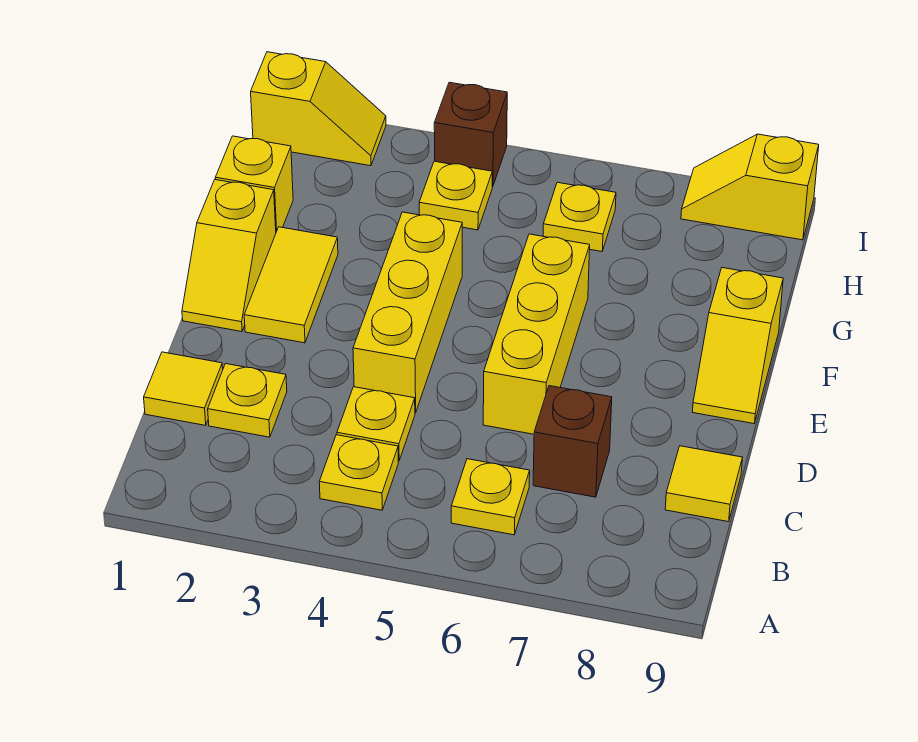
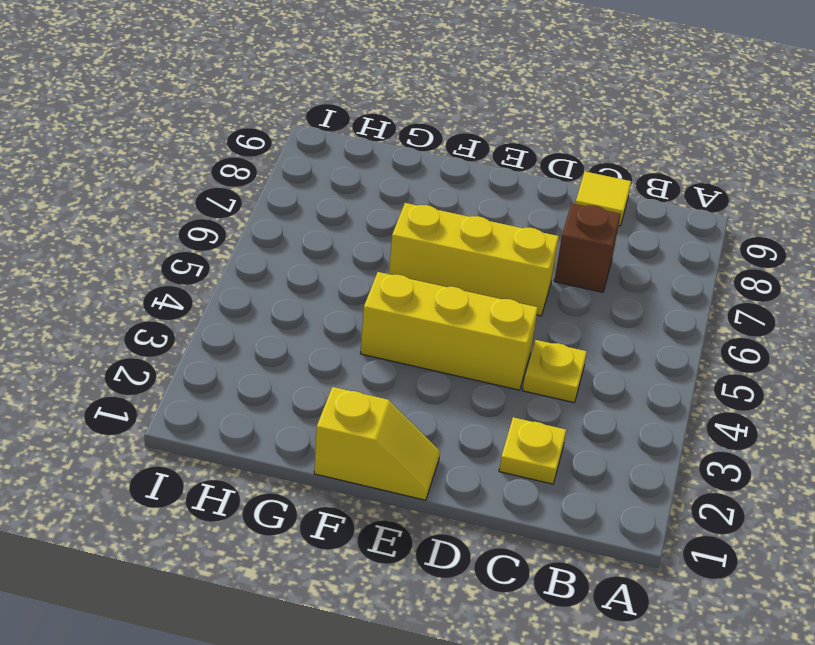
none -> yellow 1x1 plate [319,435,398,510]
none -> yellow 1x1 plate [451,459,530,535]
none -> yellow 1x1 tile [144,352,223,425]

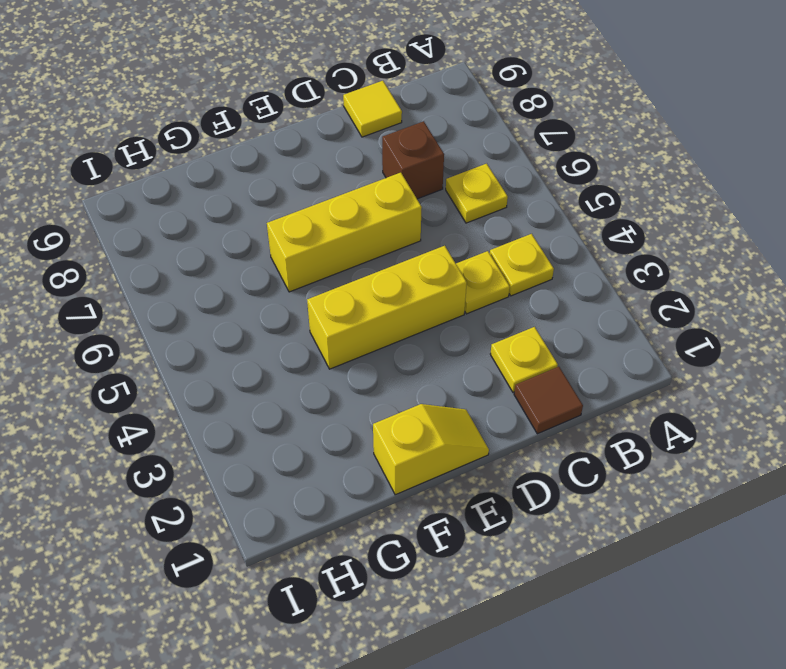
brown 1x1 tile [514,367,583,434] -> yellow 1x1 tile [144,352,223,425]
none -> yellow 1x2 tile [244,227,338,343]
none -> yellow 1x2 slope [693,268,783,424]
none -> yellow 1x1 brick [215,136,293,232]

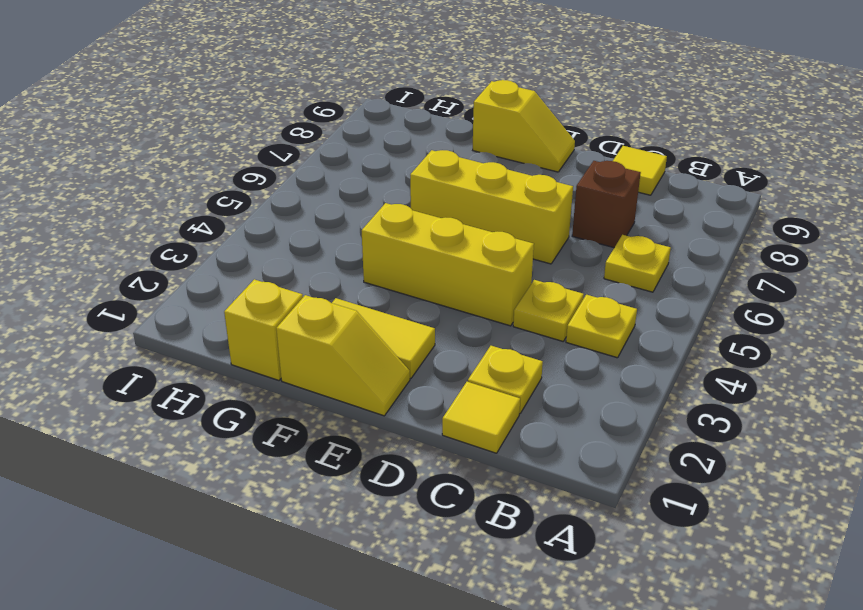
none -> yellow 1x1 plate [419,161,492,230]
none -> yellow 1x1 plate [543,182,616,252]
none -> yellow 1x2 slope [251,52,386,166]

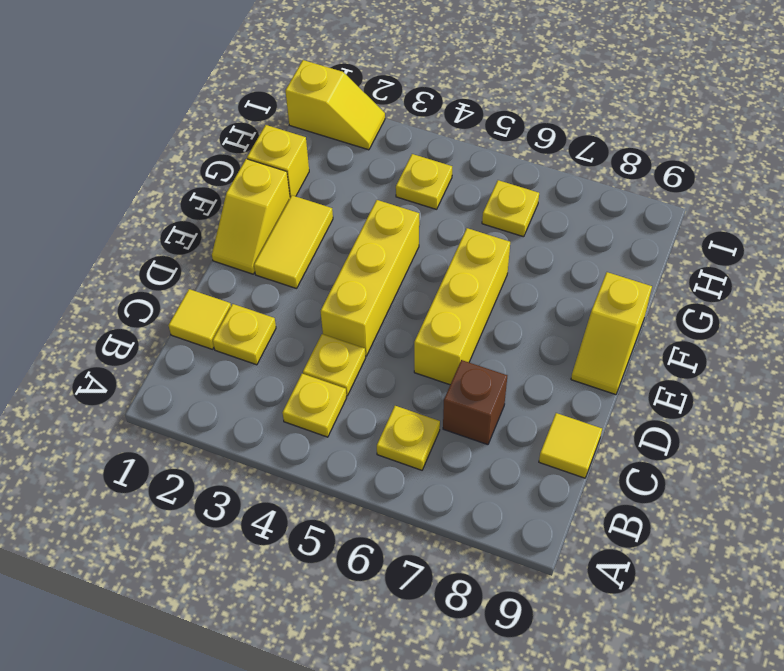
none -> brown 1x1 brick [434,82,507,187]
none -> yellow 1x2 slope [681,134,819,240]

